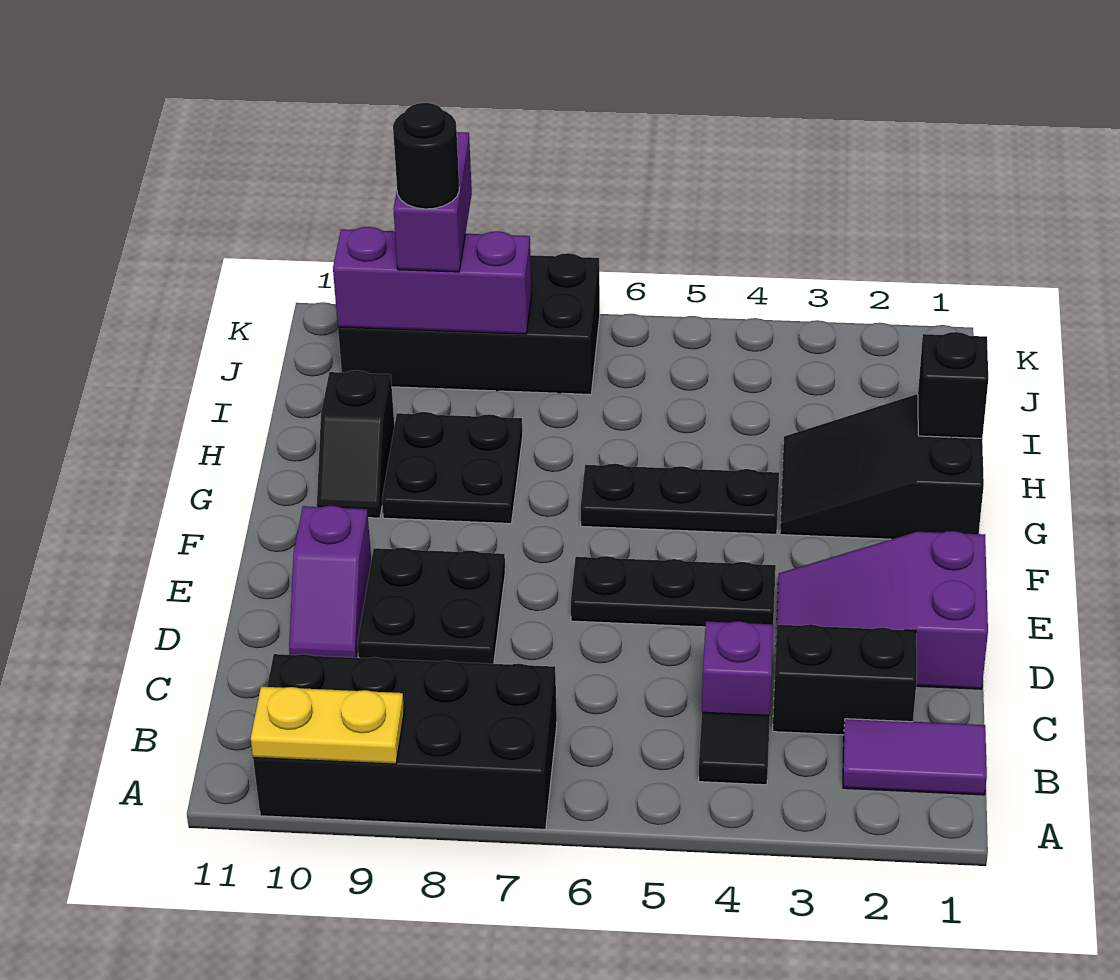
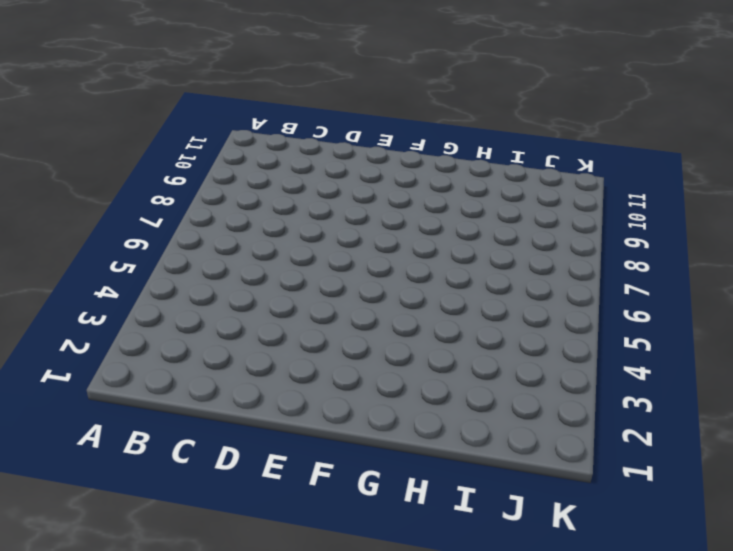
none -> black 2x4 brick [253,654,557,829]
none -> purple 1x2 tile [843,719,987,795]
none -> black 1x1 tile [699,712,770,785]

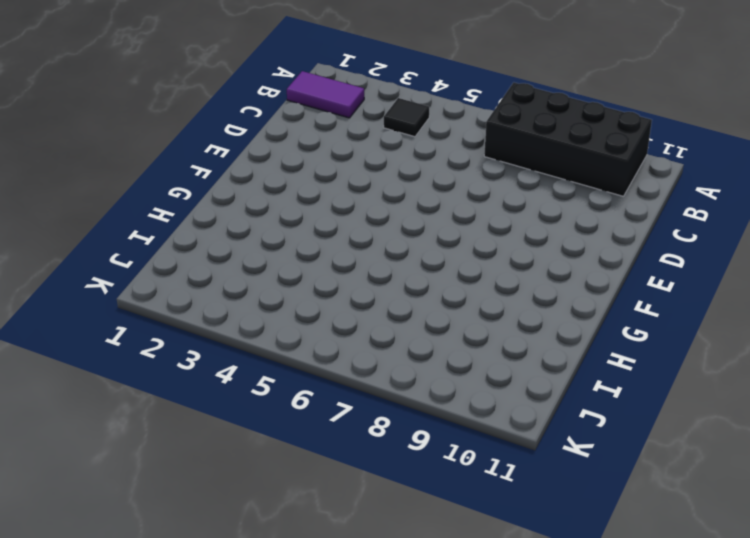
none -> black 1x2 brick [773,624,917,735]
none -> purple 1x1 brick [702,621,773,715]
none -> purple 2x3 slope [775,531,988,689]

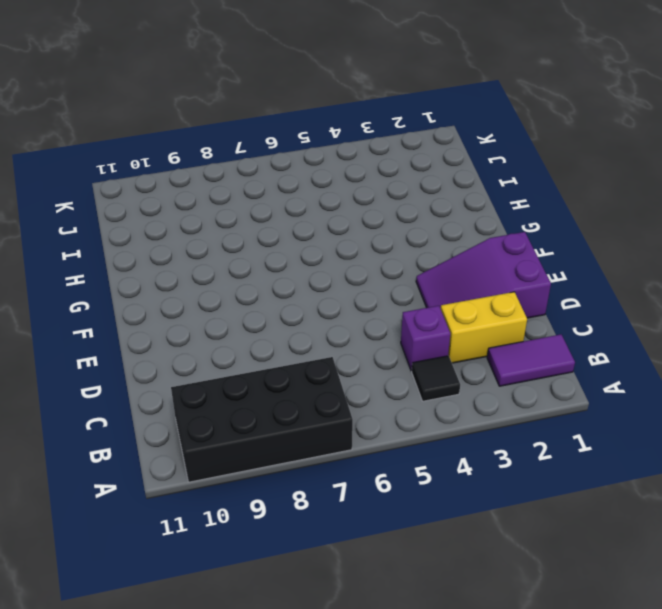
yellow 1x2 brick [441,292,527,363] -> black 1x2 brick [773,624,917,735]
none -> black 2x2 plate [357,548,505,664]
none -> purple 1x2 slope [289,505,371,658]
none -> black 1x3 plate [571,556,776,627]

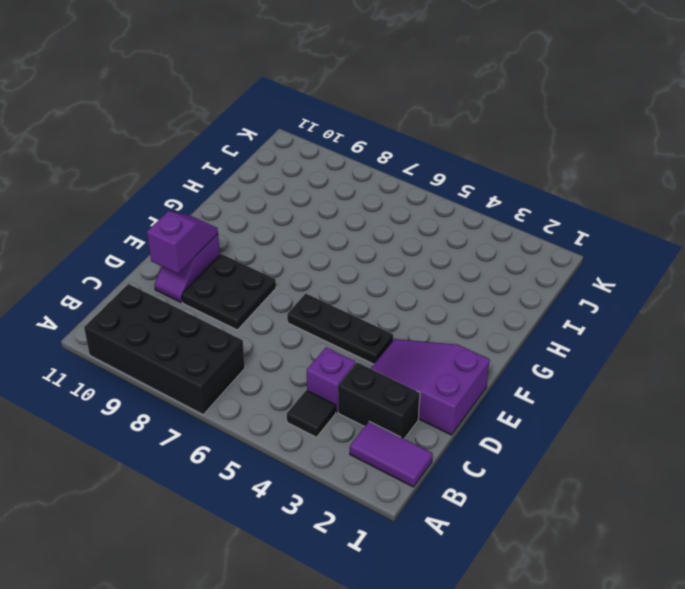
purple 1x2 slope [147,211,218,274] -> none
none -> black 2x3 slope [780,394,984,539]
none -> black 1x3 plate [580,464,779,534]
none -> black 2x2 plate [382,412,523,524]

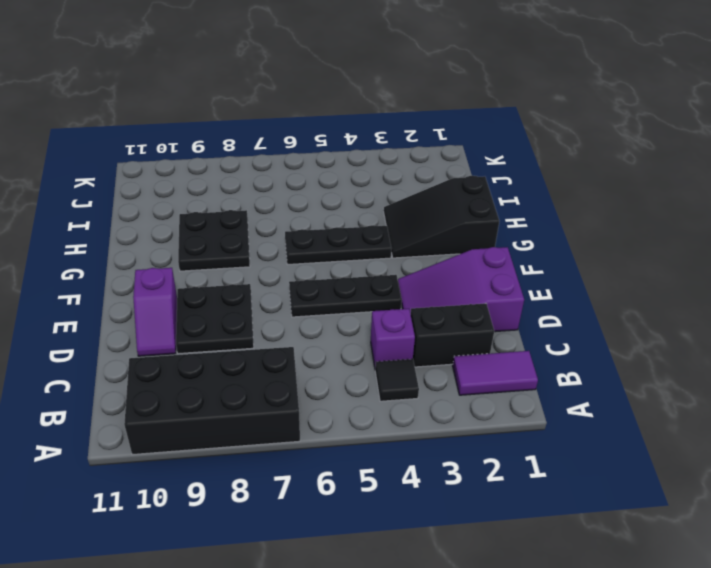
none -> black 1x2 slope [317,370,394,518]
none -> black 2x4 brick [338,253,600,394]
none -> yellow 1x2 plate [251,687,404,764]

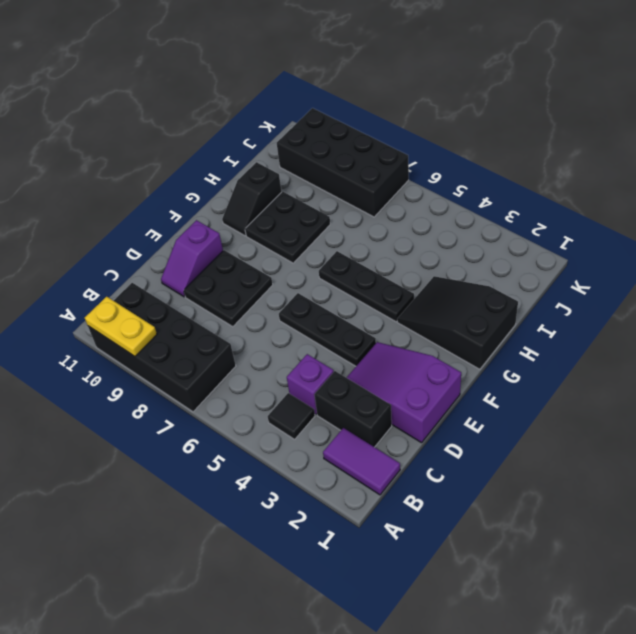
none -> black 1x1 brick [918,332,988,438]
none -> purple 1x3 brick [333,227,532,334]
none -> purple 1x2 brick [394,132,472,272]

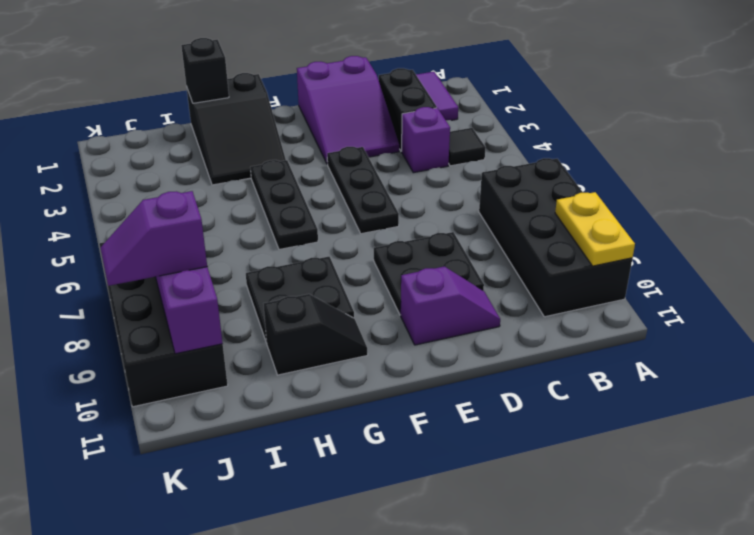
purple 1x2 slope [100,191,207,286] -> purple 1x2 brick [394,132,472,272]
none -> black 1x1 round brick [393,103,459,209]

